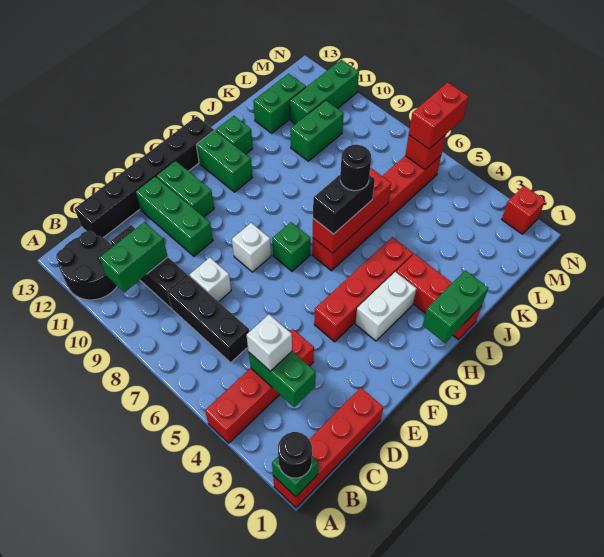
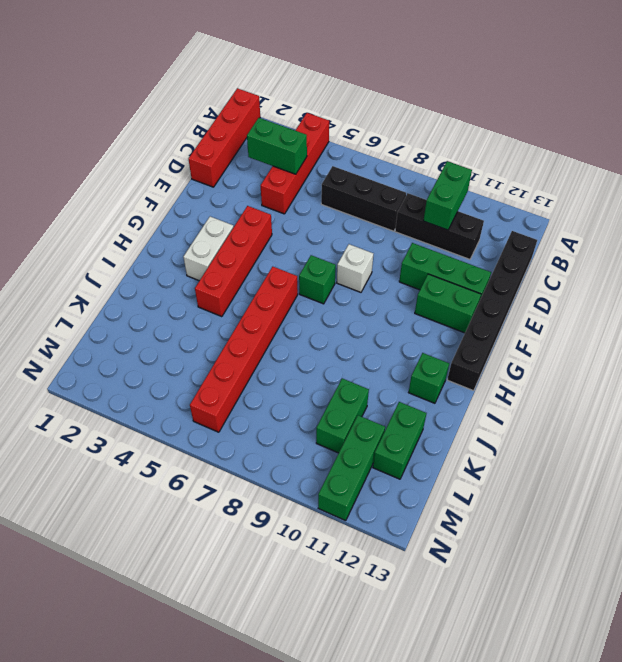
none -> black 2x2 round brick [56,231,117,300]
none -> white 1x1 brick [190,258,231,302]
none -> green 1x2 brick [196,130,252,192]
none -> red 1x3 brick [396,254,482,340]

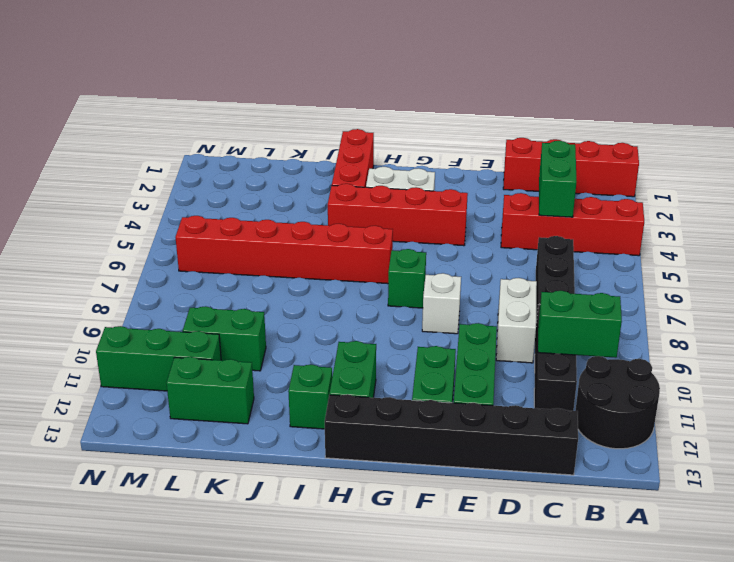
white 1x2 brick [496,278,537,363] -> white 1x1 brick [190,258,231,302]
none -> red 1x1 brick [502,186,545,234]
none -> green 1x1 brick [272,456,318,497]
none -> green 1x2 brick [423,270,488,343]
none -> red 1x3 brick [313,168,391,253]

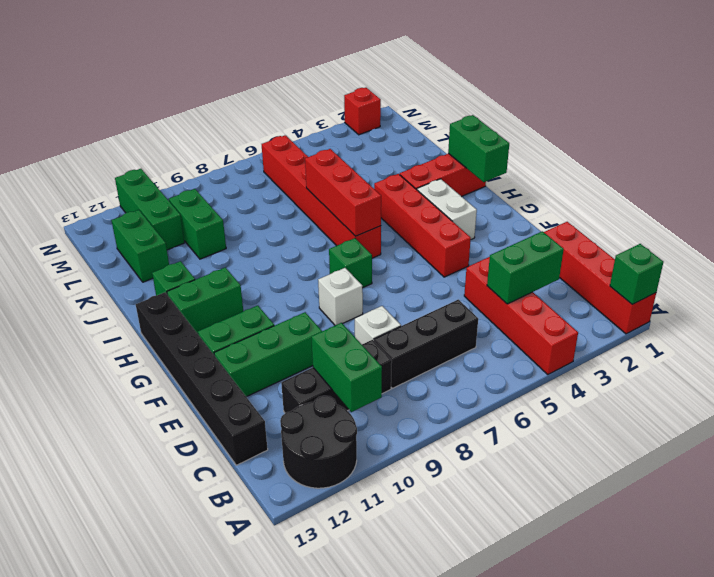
none -> red 1x1 brick [405,135,446,170]
none -> black 1x1 round brick [278,432,312,478]
none -> white 1x1 brick [247,314,292,371]
none -> black 1x2 brick [313,175,375,234]

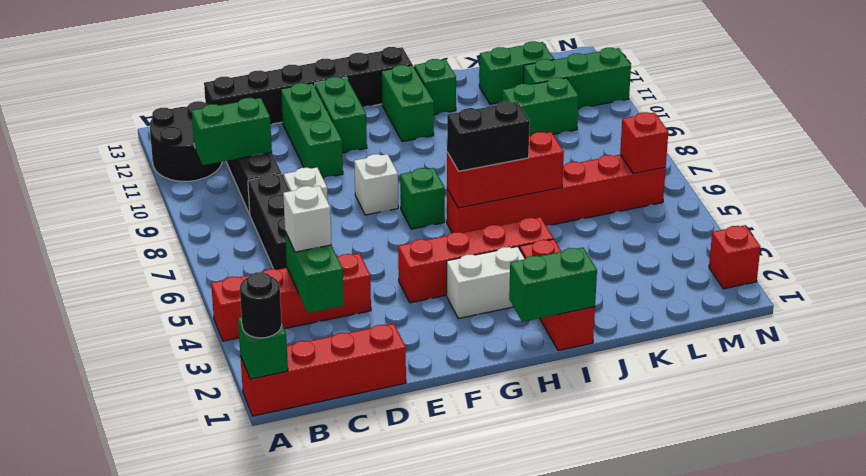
none -> red 1x2 brick [409,82,469,149]
none -> black 1x1 round brick [340,145,371,191]

